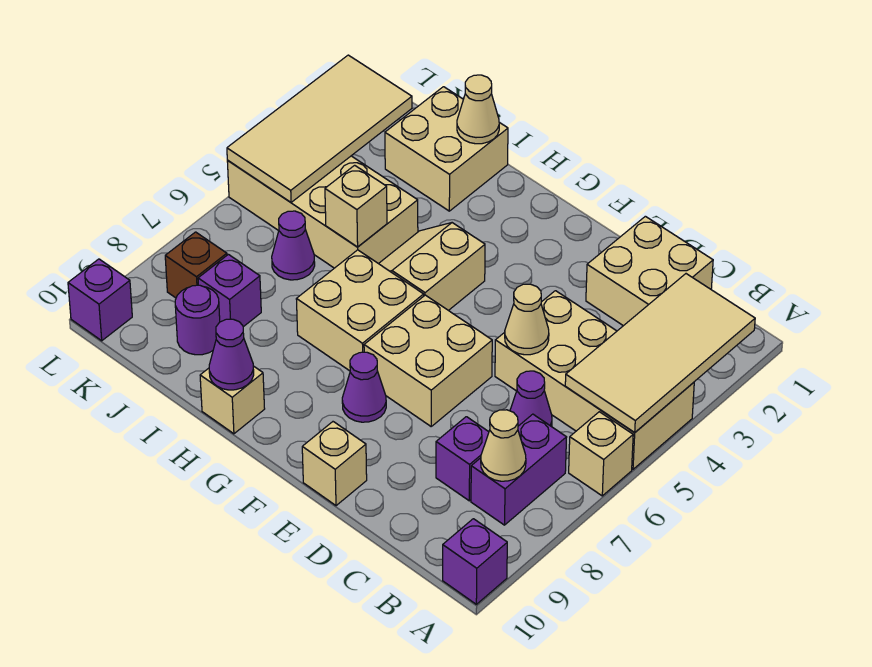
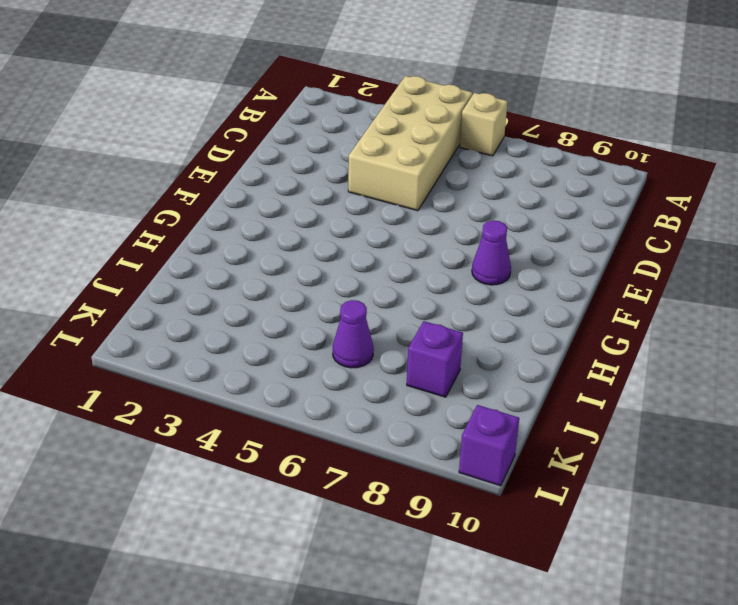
none -> purple 1x1 brick [443,519,507,604]
none -> purple 1x2 brick [471,414,567,525]
none -> tan 2x2 brick [586,216,713,326]

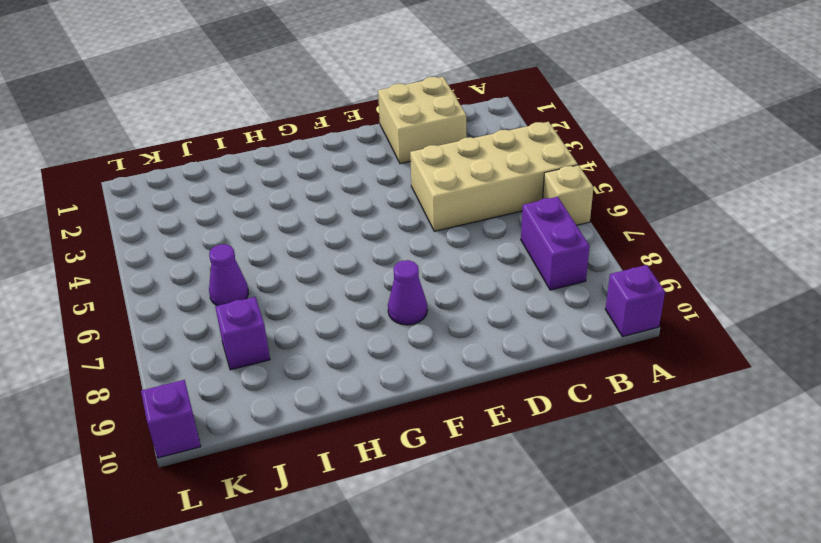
none -> purple 1x1 cone [510,371,552,427]
none -> purple 1x1 brick [436,417,489,501]
none -> tan 2x2 brick [364,295,492,426]

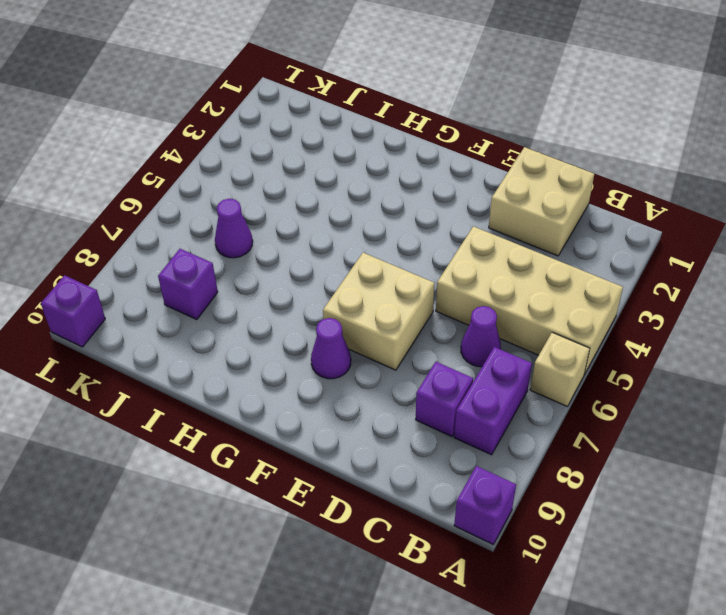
none -> tan 1x1 brick [302,422,367,506]
none -> tan 2x2 slope [379,223,485,311]
none -> tan 2x2 brick [296,250,424,371]

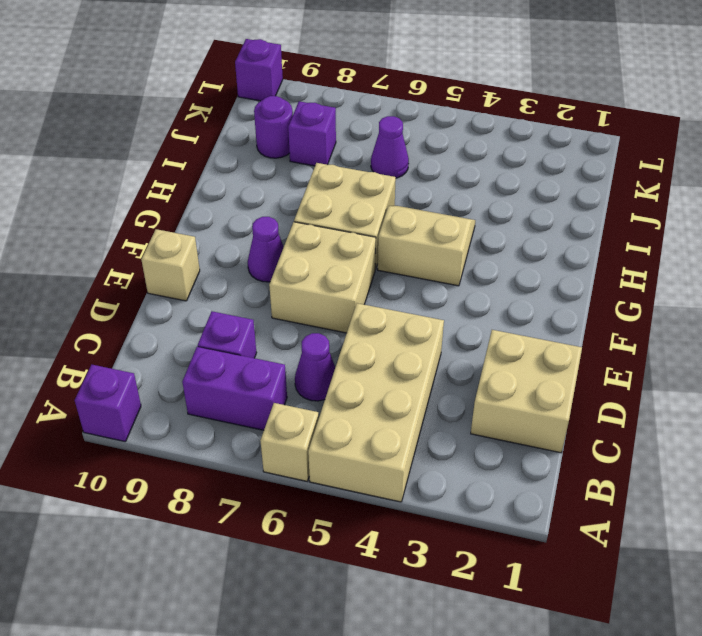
none -> tan 1x1 brick [200,366,265,434]
none -> tan 2x2 brick [385,87,508,211]
none -> tan 2x4 brick [227,156,418,268]

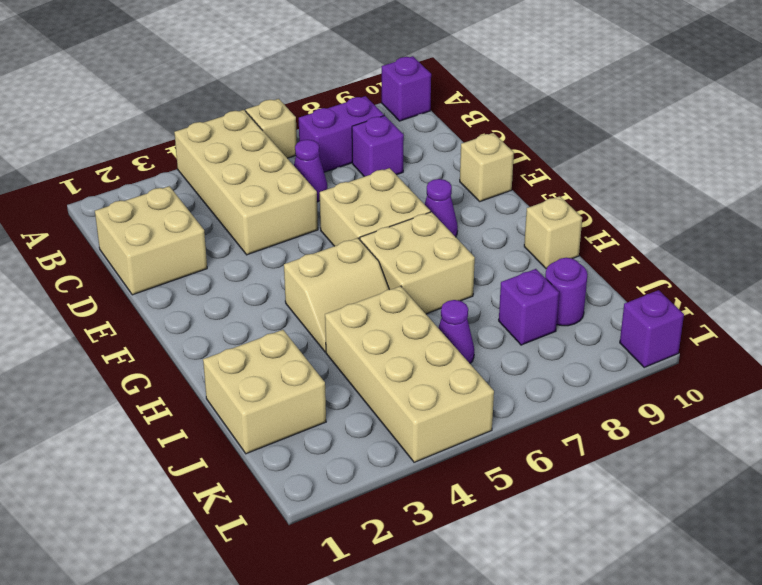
none -> brown 1x1 brick [165,232,227,298]
none -> tan 2x4 tile [565,274,755,433]
none -> tan 1x1 cone [481,410,526,481]

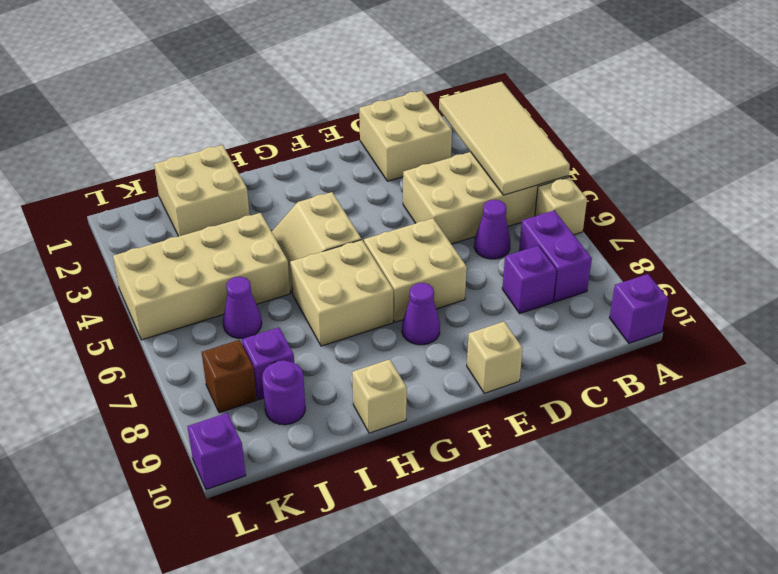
none -> tan 1x1 cone [481,410,526,481]
none -> tan 1x1 cone [505,284,549,355]
none -> purple 1x1 cone [209,319,254,390]

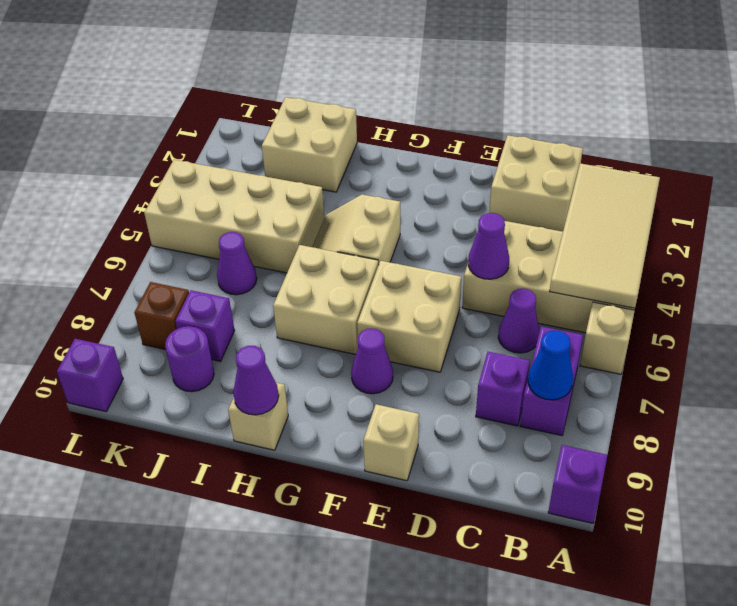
blue 1x1 cone [528,331,573,400] -> tan 1x1 cone [481,410,526,481]
purple 1x1 cone [468,213,509,279] -> tan 1x1 cone [505,284,549,355]
none -> tan 1x1 cone [457,75,499,144]
none -> tan 1x1 brick [325,165,387,247]
none -> tan 2x4 tile [227,55,412,202]

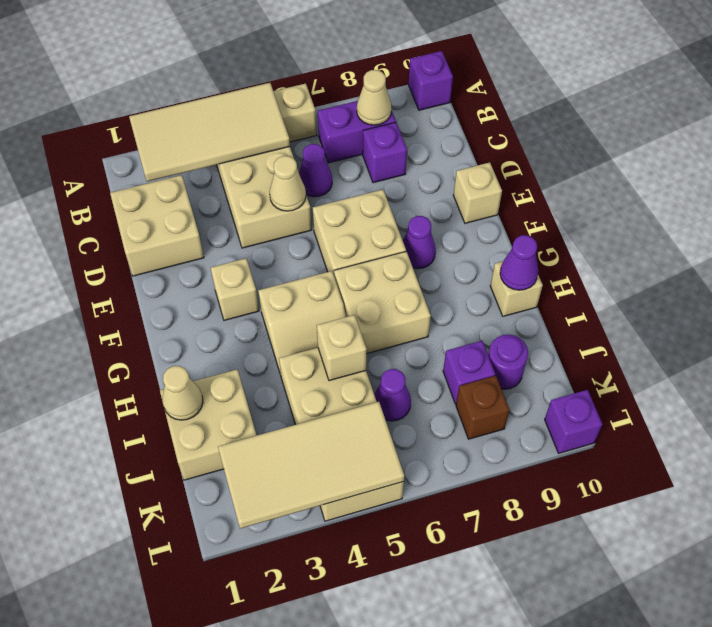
tan 1x1 brick [211,258,259,320] -> none

